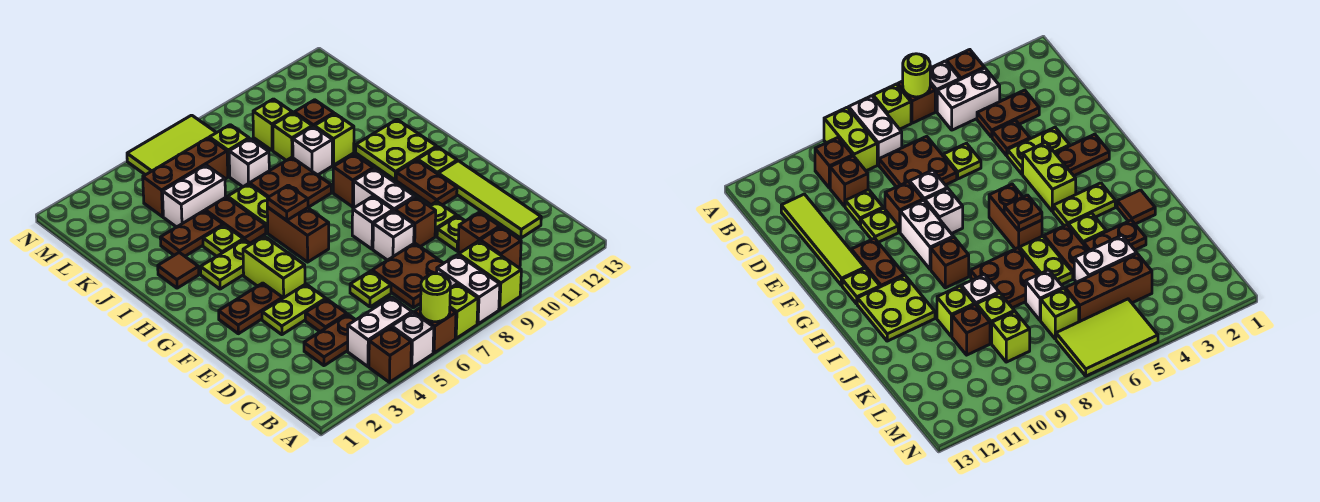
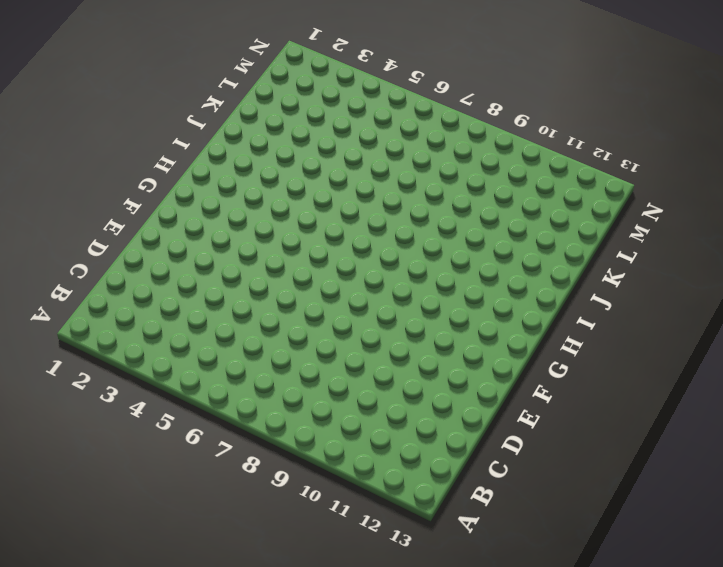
none -> brown 1x1 brick [369,327,411,382]
none -> white 1x1 brick [392,313,434,368]
none -> brown 1x1 brick [414,307,456,353]
none -> lime 1x1 brick [450,284,478,338]

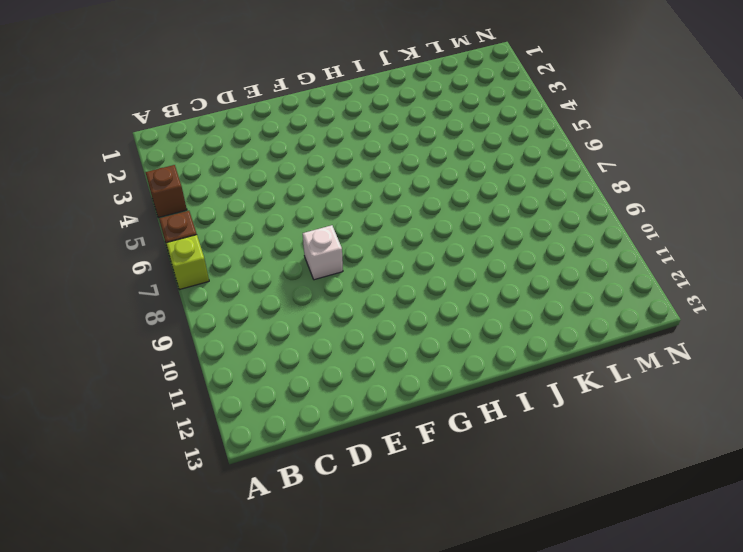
none -> white 1x1 brick [392,313,434,368]
none -> white 1x2 brick [437,255,500,324]
none -> lime 1x2 brick [459,241,521,310]
none -> white 1x2 brick [348,297,412,367]

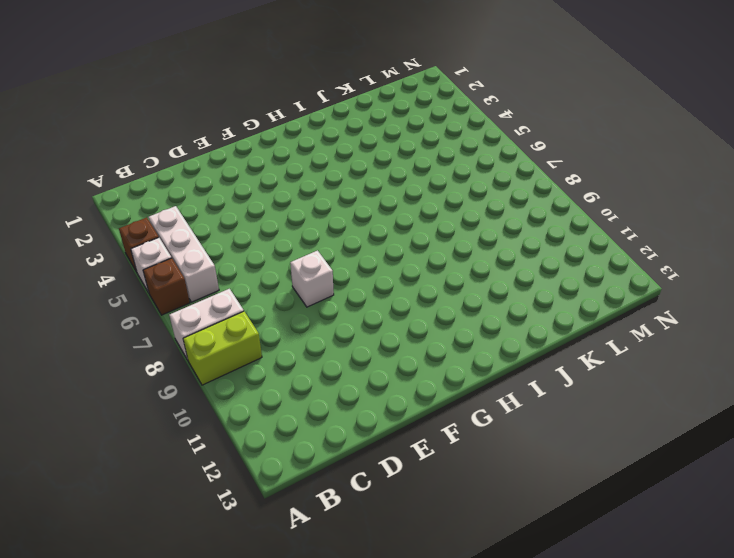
white 1x3 brick [149,206,219,302] -> white 1x2 brick [348,297,412,367]
none -> lime 1x1 brick [450,284,478,338]
none -> brown 1x1 brick [480,227,521,268]
none -> brown 1x2 plate [304,314,355,366]
none -> brown 2x2 plate [372,243,444,308]

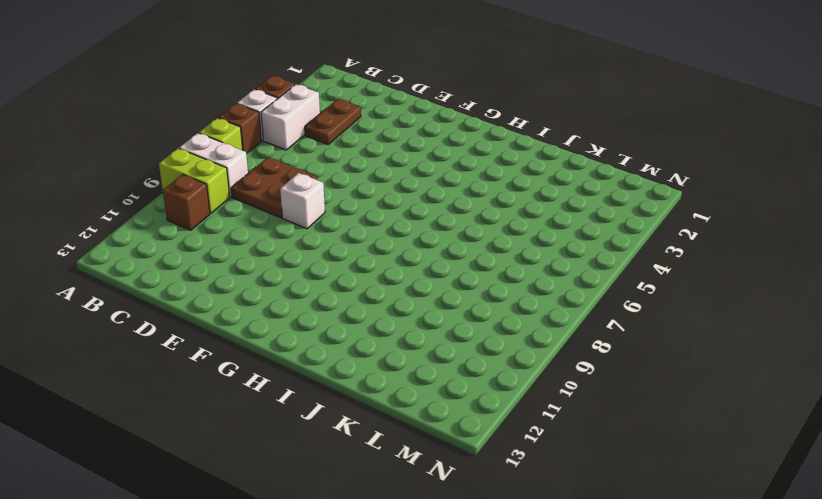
none -> brown 1x1 brick [458,212,500,253]
none -> lime 1x4 tile [438,161,541,238]
none -> brown 1x1 plate [305,299,347,332]
none -> lime 1x1 plate [350,271,391,307]

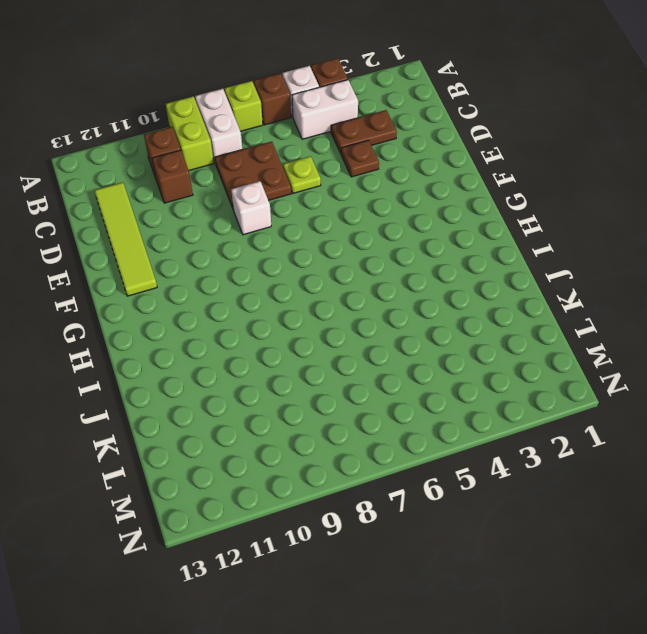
none -> lime 1x1 plate [437,216,465,251]
none -> lime 1x2 plate [262,284,326,335]
none -> brown 1x1 brick [395,197,436,247]
none -> lime 1x1 plate [430,201,457,236]

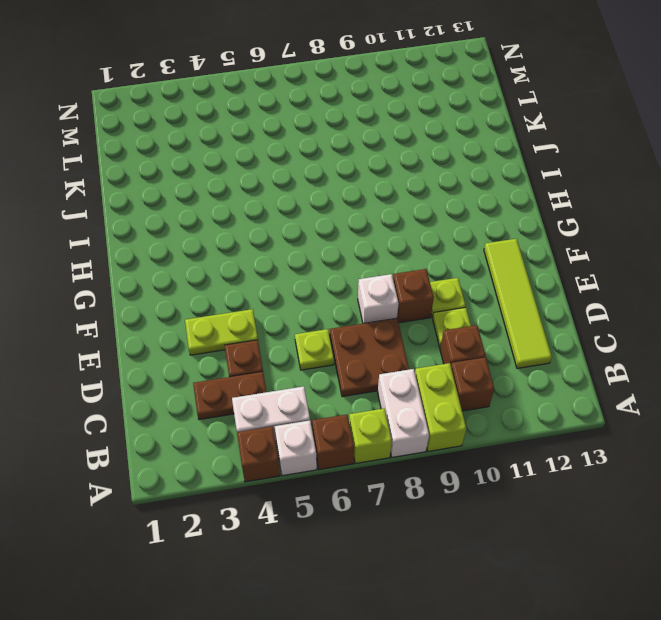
none -> brown 1x2 plate [219,283,283,334]
none -> lime 1x2 brick [243,236,305,298]
none -> white 1x1 brick [352,196,393,249]
none -> white 1x2 brick [354,168,415,211]

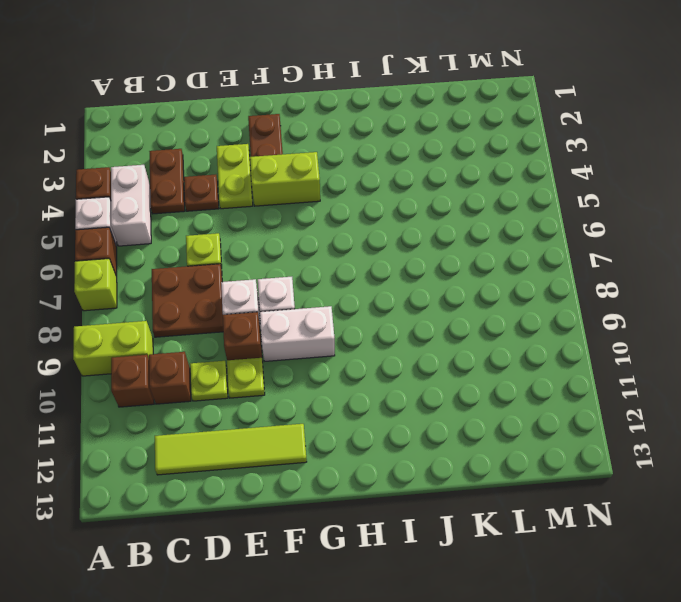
none -> white 1x2 brick [437,255,500,324]
none -> brown 1x2 plate [396,160,457,205]
none -> brown 1x2 brick [267,207,329,262]
none -> lime 1x1 plate [418,147,457,174]

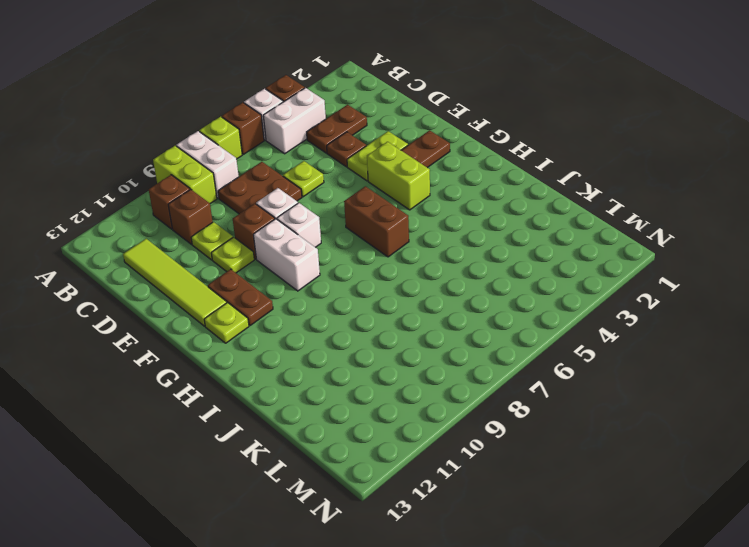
none -> lime 1x2 plate [201,240,251,289]
none -> brown 1x1 brick [333,154,373,207]
none -> lime 2x2 plate [356,119,437,180]
none -> brown 1x1 tile [158,252,199,288]

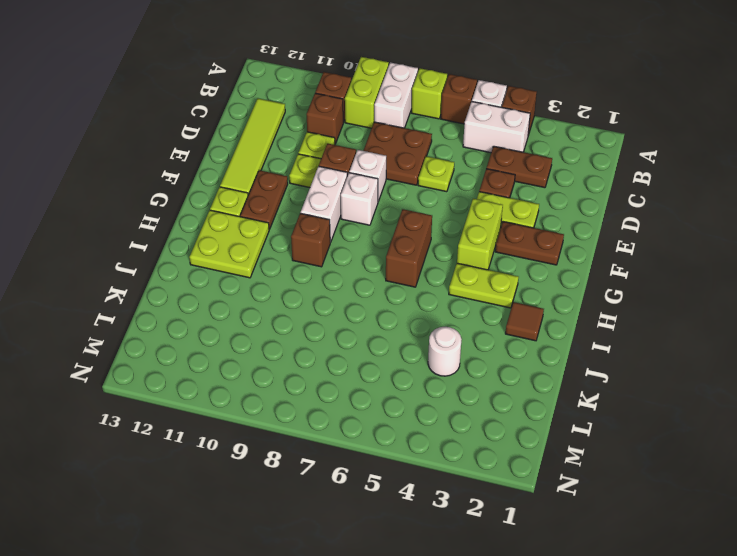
white 1x1 round brick [428,327,462,376] -> white 1x2 brick [162,165,225,227]
none -> lime 1x1 plate [203,225,243,256]
none -> brown 1x2 plate [205,197,266,243]
none -> lime 1x2 plate [227,184,268,233]
none -> brown 2x2 plate [249,157,331,207]

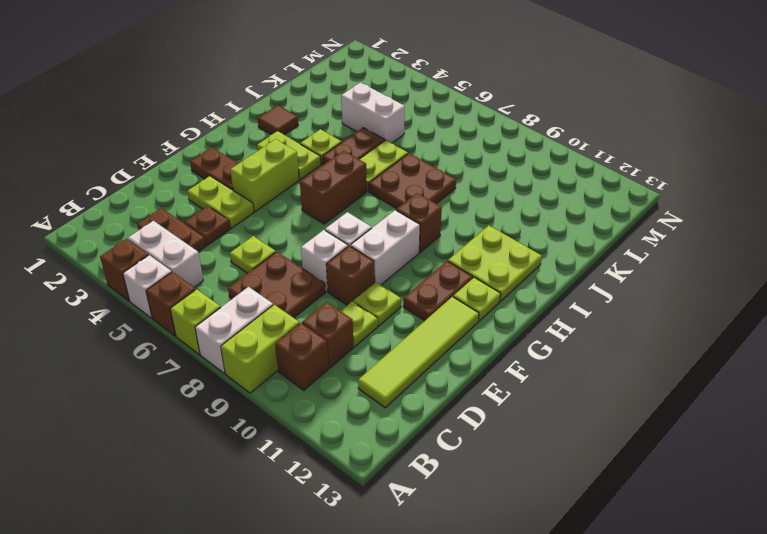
none -> brown 1x2 plate [160,211,223,256]
none -> white 1x1 brick [293,126,332,175]
none -> lime 1x1 brick [314,113,354,165]
none -> white 1x1 brick [229,139,270,187]

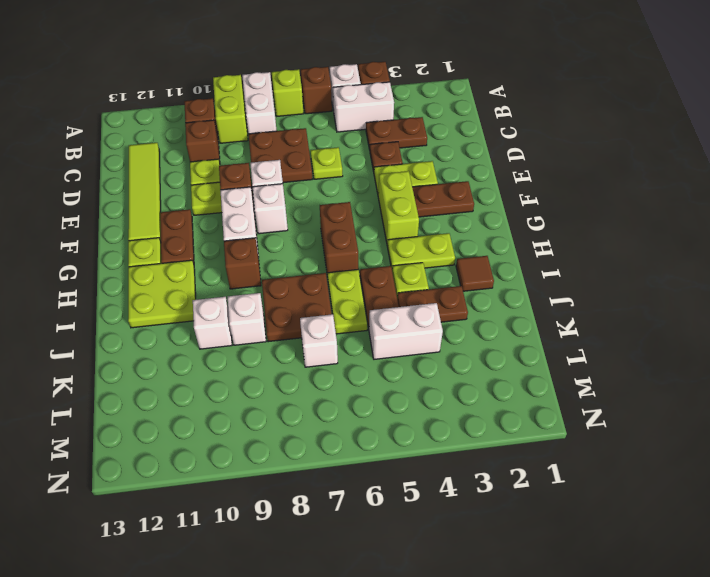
white 1x1 brick [193,297,232,349] -> lime 1x1 brick [314,113,354,165]
none -> lime 1x1 brick [273,113,312,160]
none -> brown 1x1 brick [294,100,334,127]
none -> brown 1x3 brick [143,138,228,217]
none -> lime 1x1 brick [209,125,249,177]

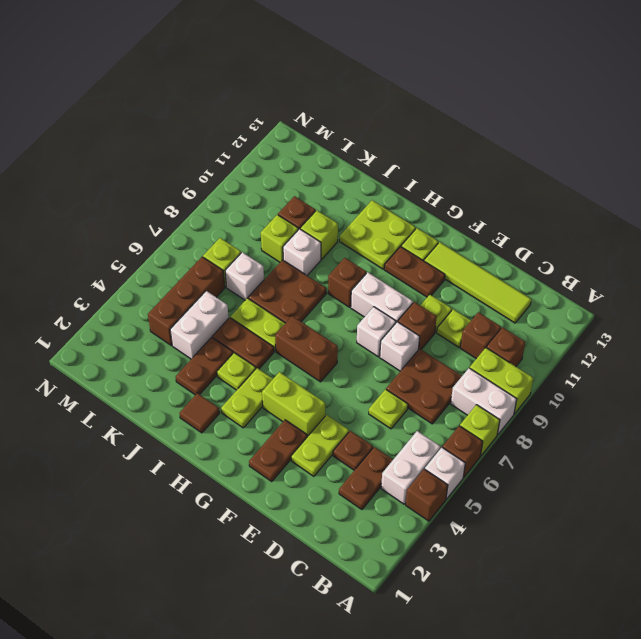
none -> lime 1x1 brick [253,99,292,150]
none -> lime 2x3 tile [127,115,216,175]
none -> lime 1x1 round brick [420,274,450,322]
none -> brown 1x1 plate [267,185,308,220]

